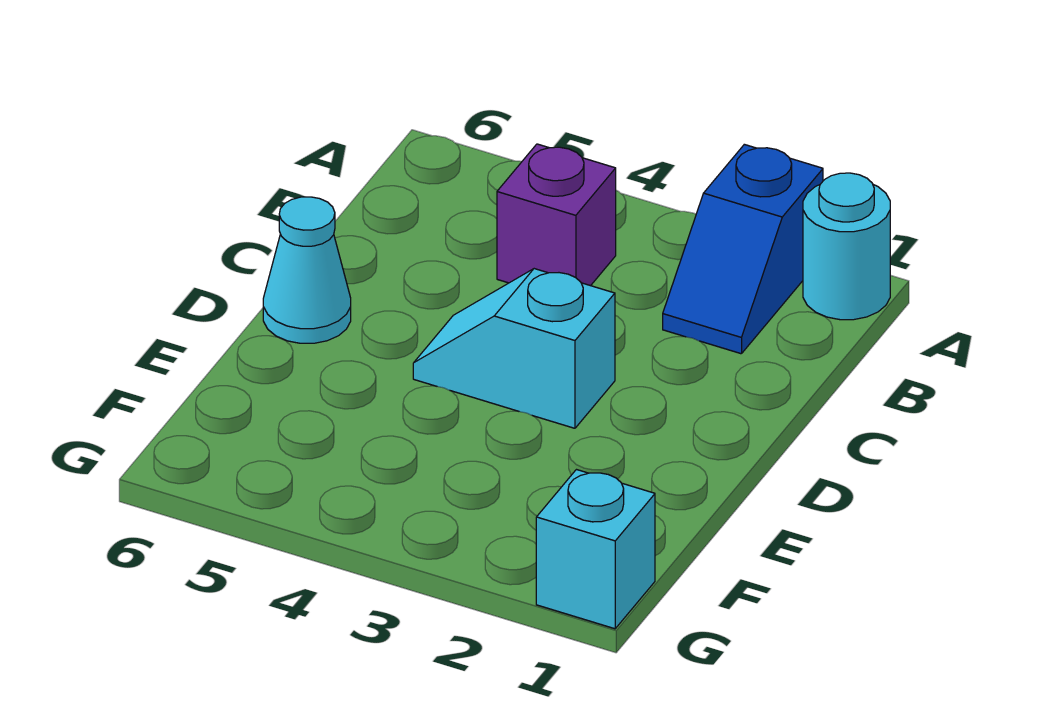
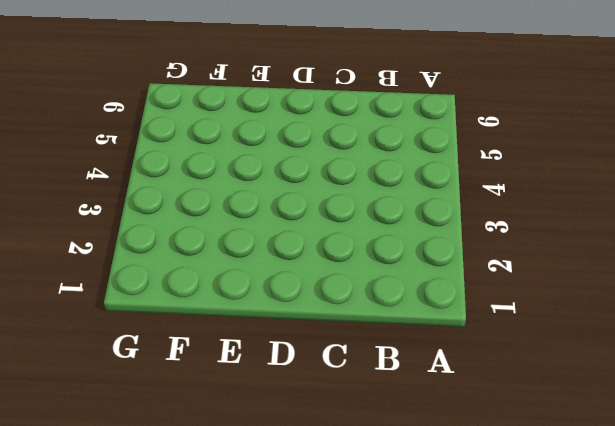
none -> cyan 1x1 round brick [803,173,890,320]
none -> blue 1x2 slope [663,144,823,354]

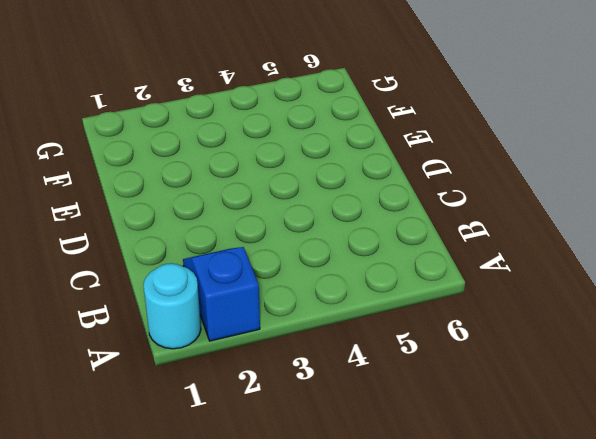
none -> purple 1x1 brick [497,144,616,286]
none -> cyan 1x2 slope [413,269,615,428]

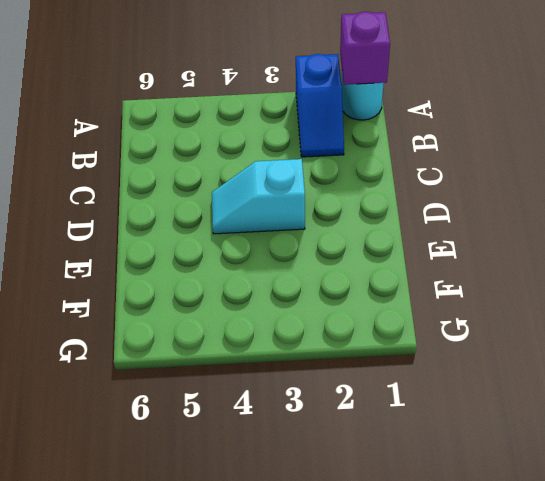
purple 1x1 brick [340,12,390,85] -> purple 1x1 brick moved to [497,144,616,286]
none -> cyan 1x1 cone [263,197,351,343]
none -> cyan 1x1 brick [536,470,655,629]

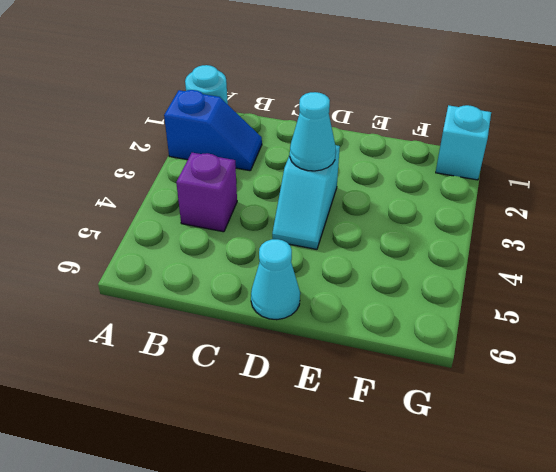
cyan 1x1 cone [290,92,336,171] -> none

